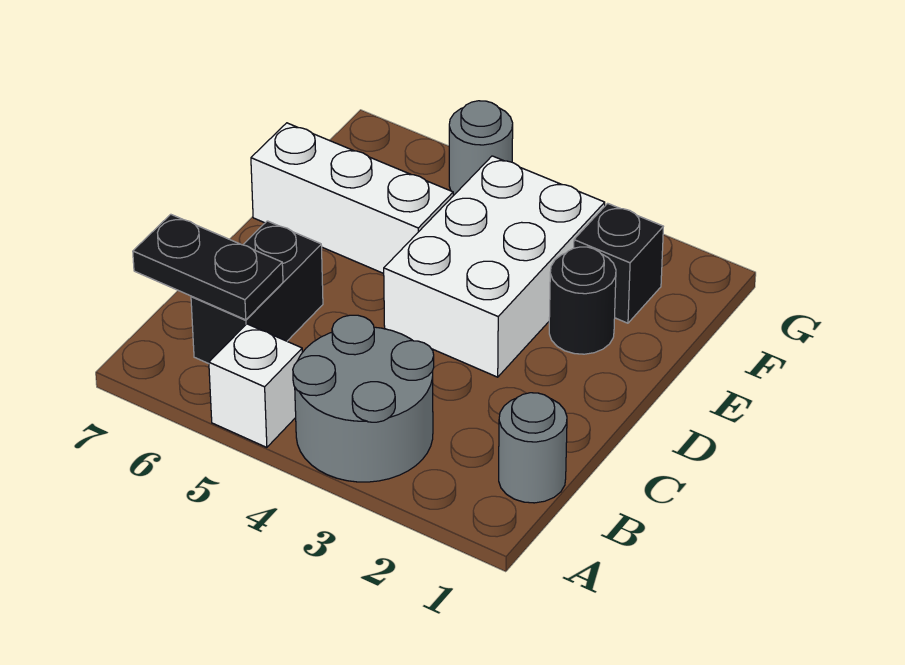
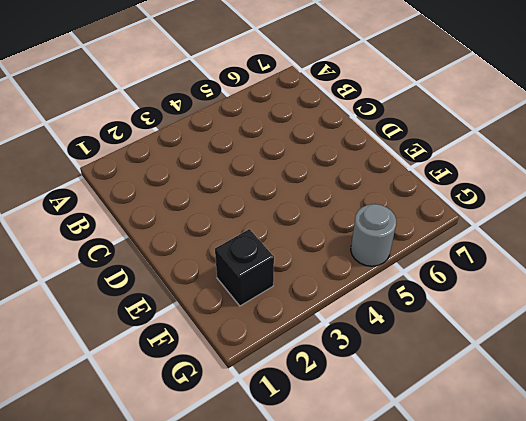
none -> grey 2x2 round brick [293,315,434,482]
none -> white 1x1 brick [209,324,302,447]

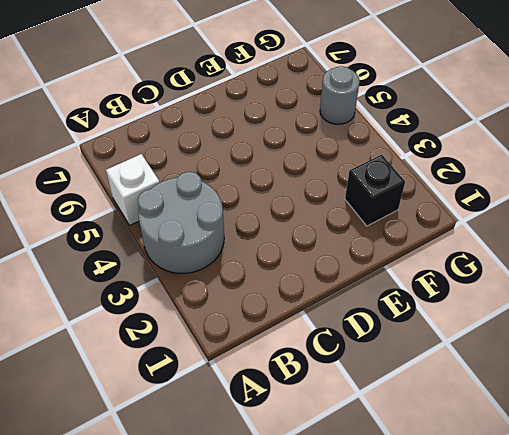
none -> grey 1x1 round brick [499,393,567,503]
none -> black 1x2 brick [191,221,323,364]

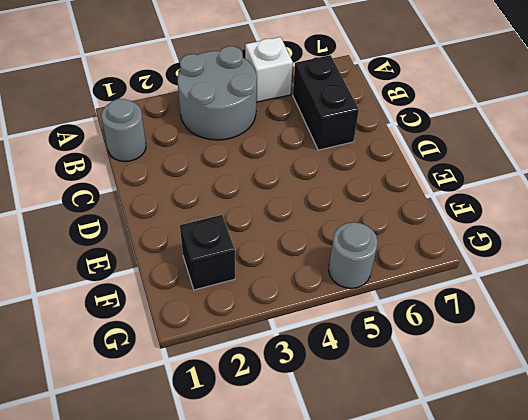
none -> white 2x3 brick [384,156,605,377]
none -> black 1x1 round brick [549,247,616,354]

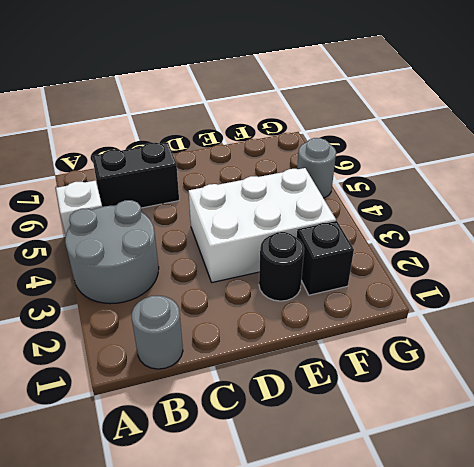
none -> white 1x3 brick [251,123,453,274]
none -> black 1x2 plate [133,214,283,320]

